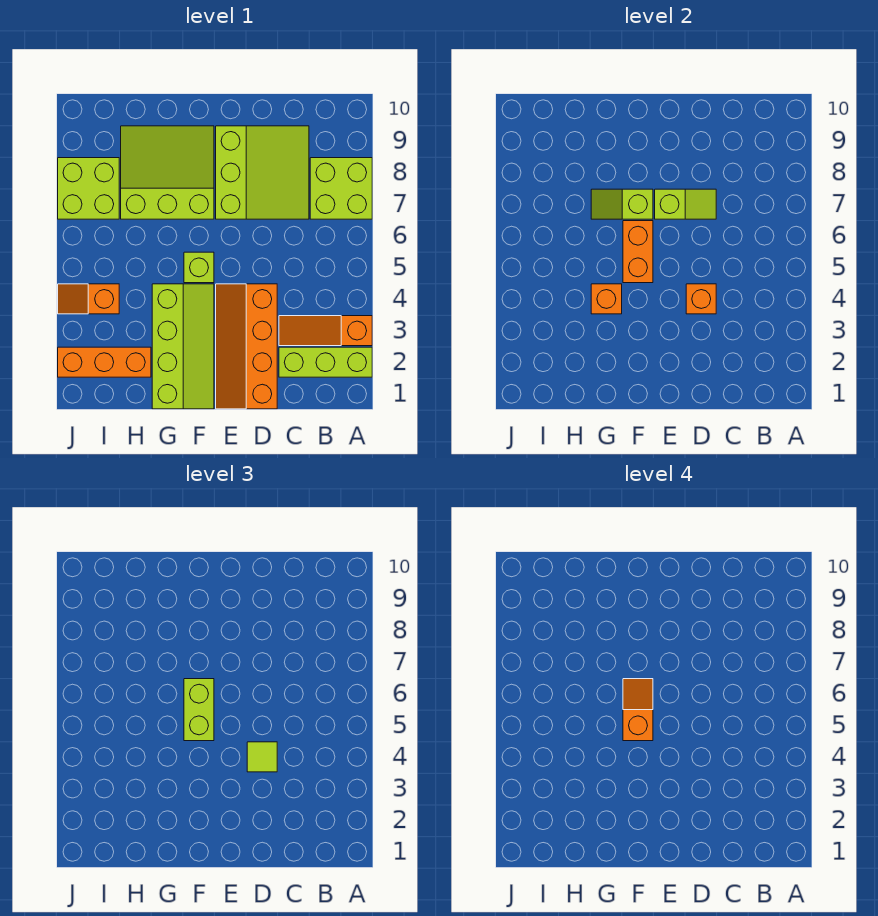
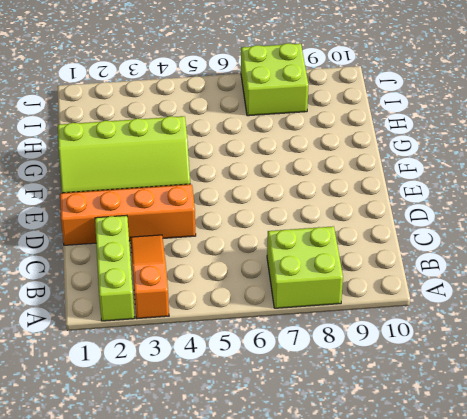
none -> lime 3x3 slope [216,126,309,219]
none -> lime 1x1 brick [184,252,214,283]
none -> lime 3x3 slope [121,126,214,219]

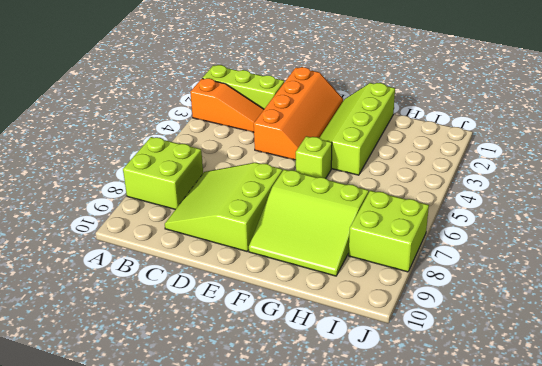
none -> orange 1x3 brick [58,347,151,377]
none -> orange 1x2 slope [58,284,119,314]
none -> orange 1x1 brick [686,284,716,314]

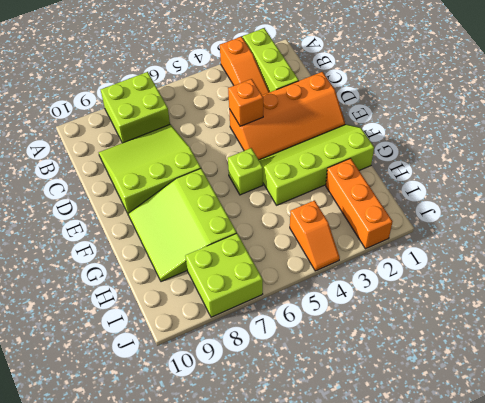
none -> lime 1x2 slope [655,189,716,219]
none -> orange 1x2 brick [623,221,653,283]
none -> lime 1x2 slope [591,189,653,219]

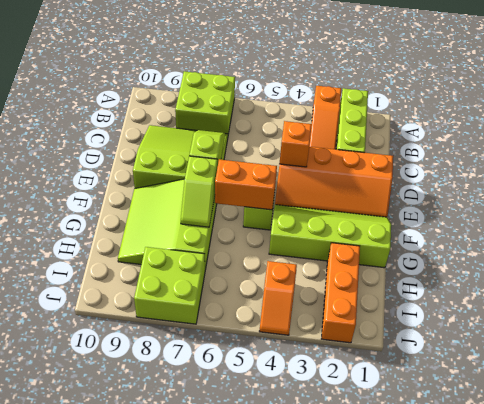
none -> orange 1x1 brick [591,284,622,314]
none -> lime 1x1 tile [247,742,277,772]
none -> lime 1x2 brick [184,679,214,741]

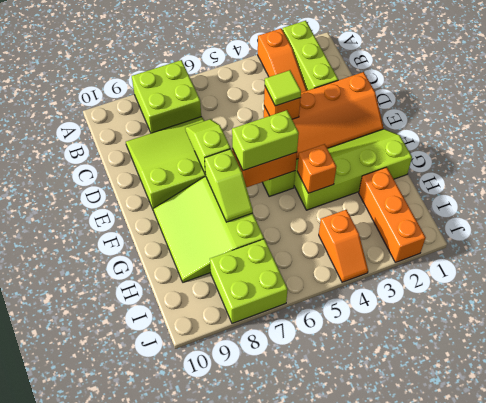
none -> orange 1x2 slope [623,679,653,741]

